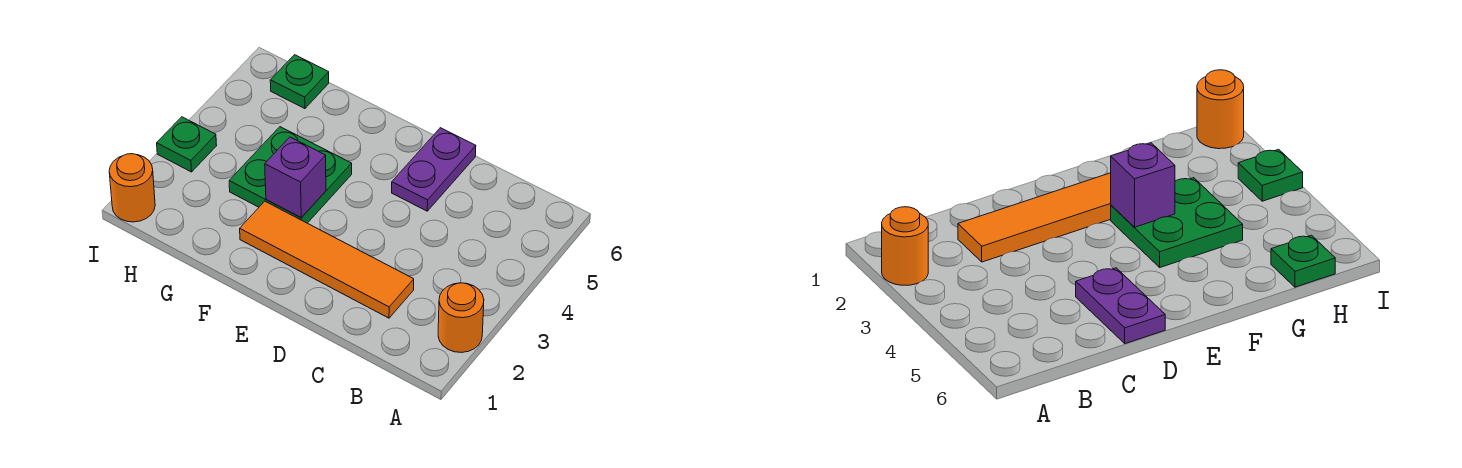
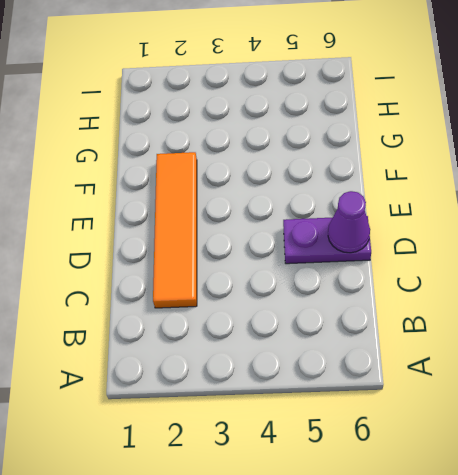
purple 1x1 cone [328,191,370,253] -> none
none -> orange 1x1 round brick [438,283,484,353]
none -> green 2x2 plate [229,127,352,223]

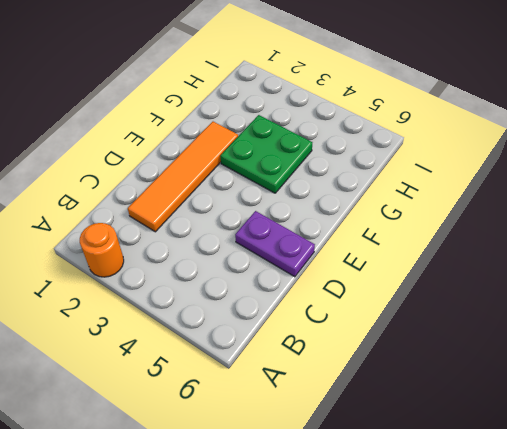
none -> green 1x1 plate [270,55,329,109]
none -> orange 1x1 round brick [109,154,155,222]

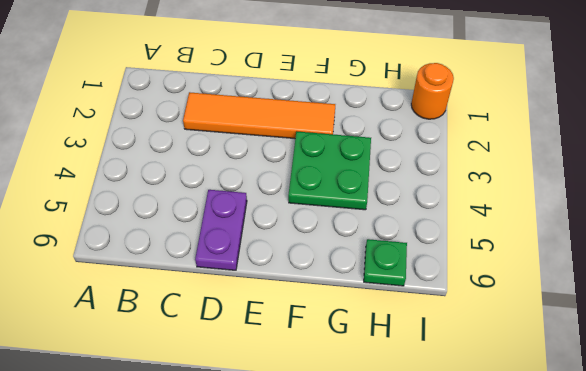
none -> orange 1x1 round brick [438,283,484,353]
none -> green 1x1 plate [157,117,217,172]

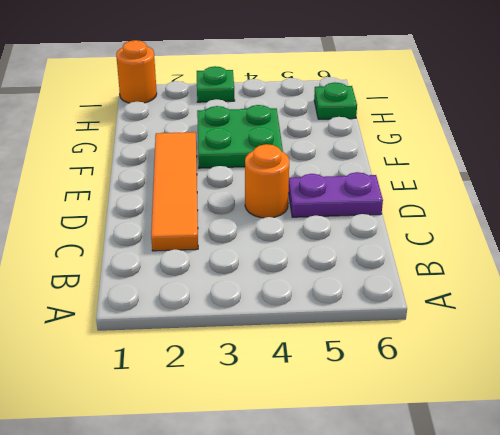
orange 1x1 round brick [245,144,289,218] -> orange 1x1 round brick moved to [438,283,484,353]
none -> purple 1x1 brick [265,137,326,218]

